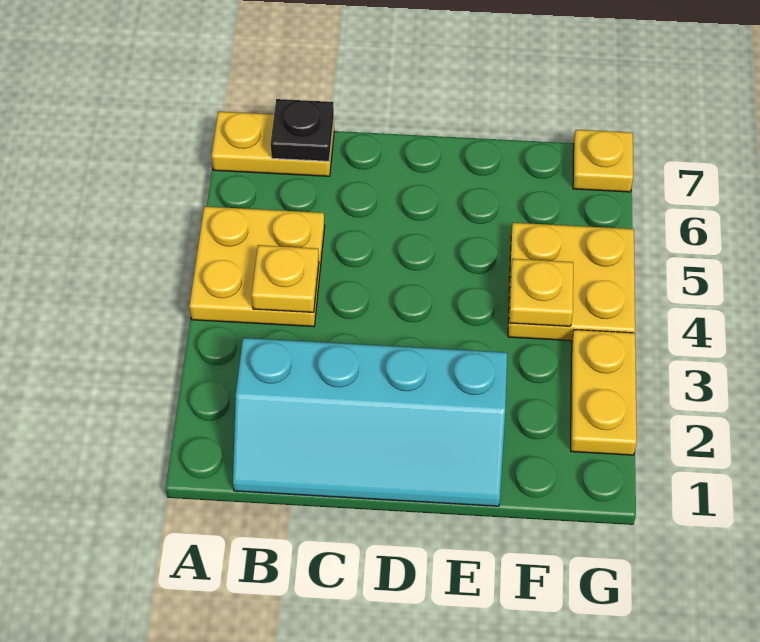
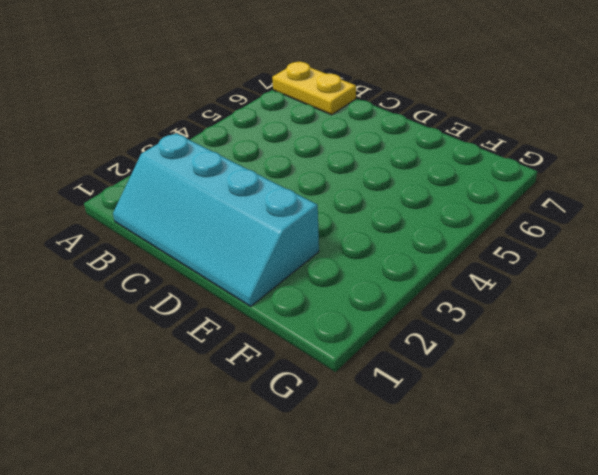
none -> yellow 2x2 plate [189,206,325,327]
none -> yellow 2x2 plate [508,223,635,341]

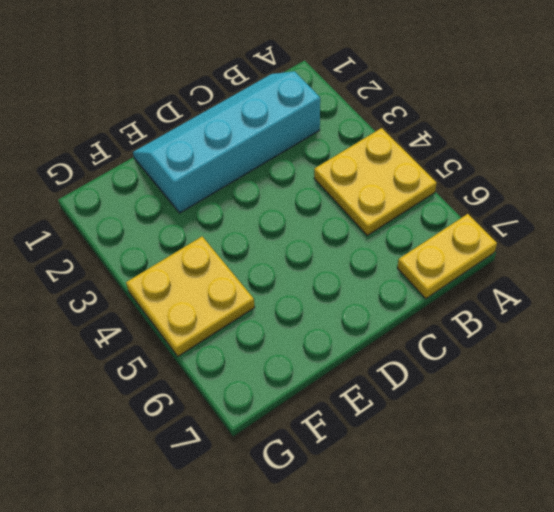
none -> yellow 1x2 plate [571,330,637,455]
none -> yellow 1x1 plate [573,130,633,192]

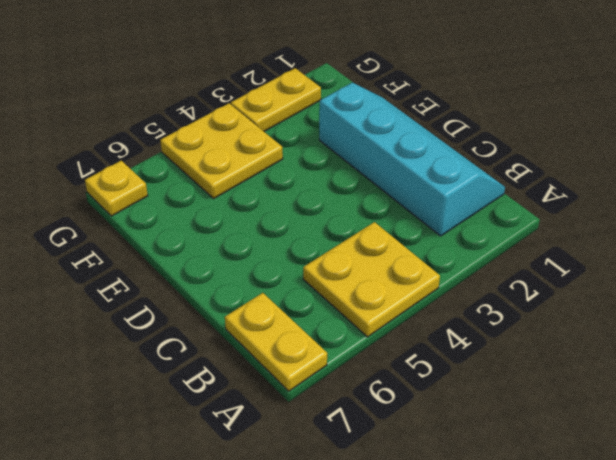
none -> yellow 1x1 plate [252,245,319,312]
none -> black 1x1 plate [271,99,334,161]

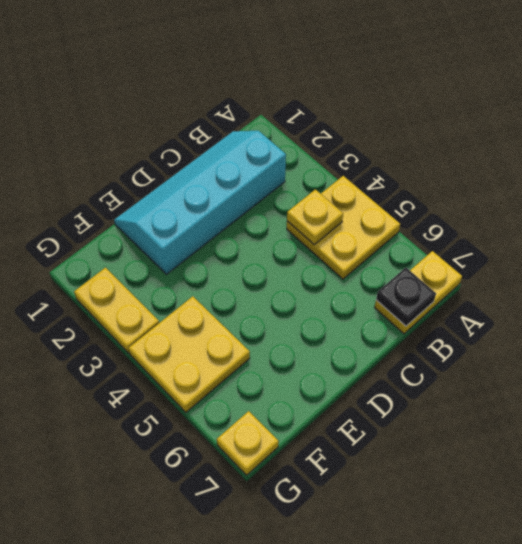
none -> yellow 1x1 plate [509,259,573,326]

